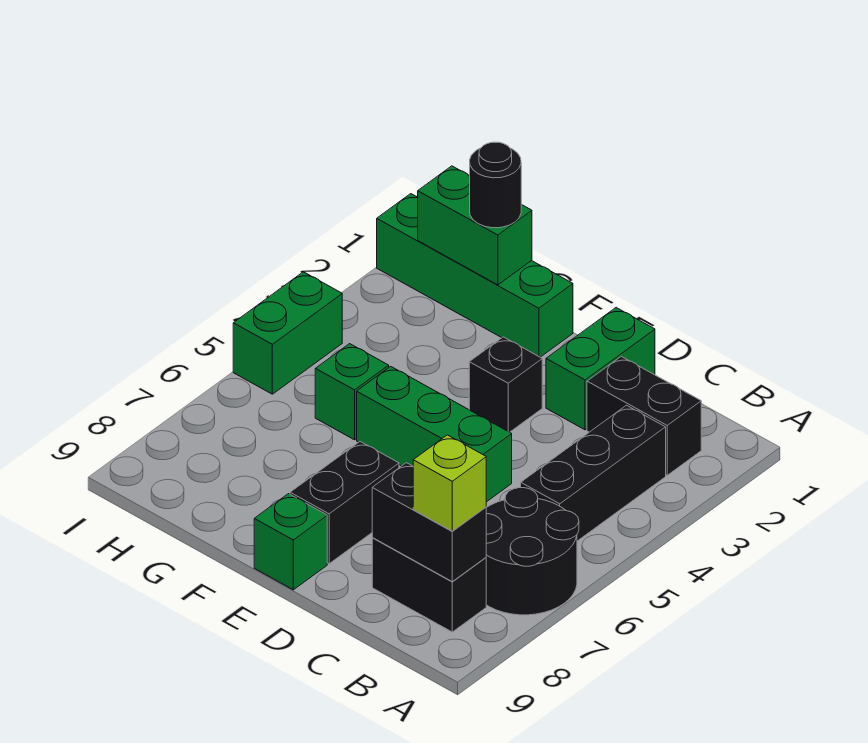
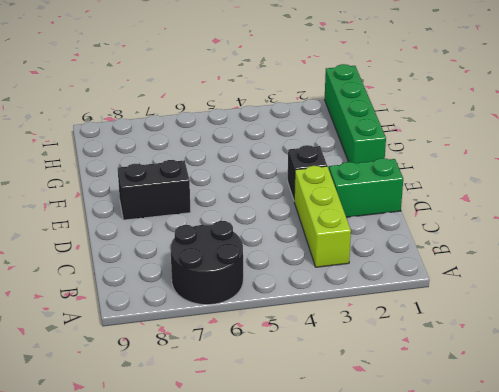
lime 1x3 brick [294,166,351,267] -> black 1x3 brick [521,405,666,541]
none -> black 1x2 brick [587,356,701,475]
none -> black 1x2 brick [372,538,486,632]
none -> green 1x3 brick [357,366,512,502]

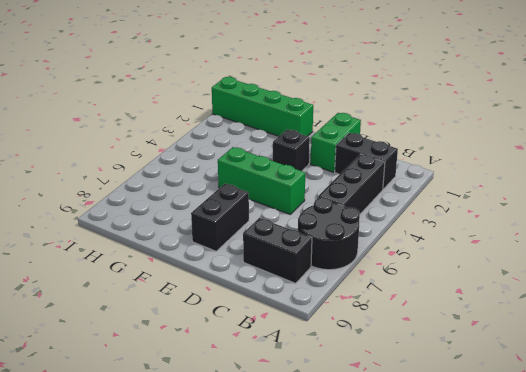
none -> green 1x1 brick [254,494,327,590]
none -> green 1x1 brick [315,344,389,440]
none -> green 1x2 brick [233,272,342,394]

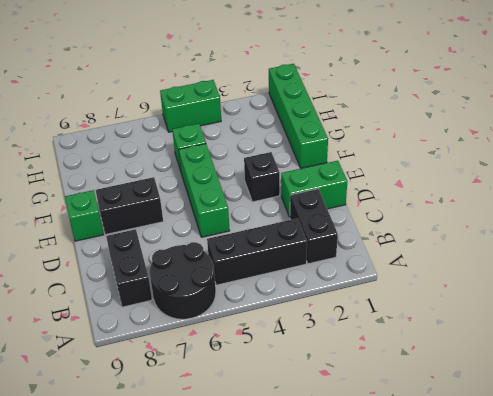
none -> black 1x2 brick [372,463,486,581]
none -> green 1x2 brick [418,166,532,285]
none -> lime 1x1 brick [413,435,486,531]

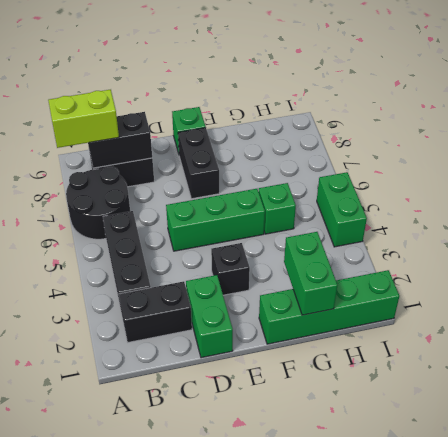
lime 1x2 brick [48,90,119,148] -> lime 1x1 brick [413,435,486,531]
green 1x2 brick [284,232,338,315] -> green 1x2 brick turned to [418,166,532,285]
none -> black 1x1 round brick [470,142,521,228]

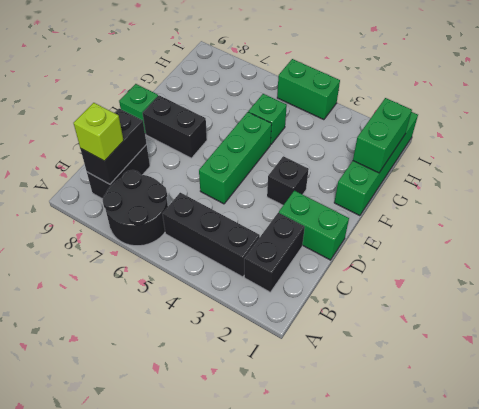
none -> black 1x1 round brick [470,142,521,228]

